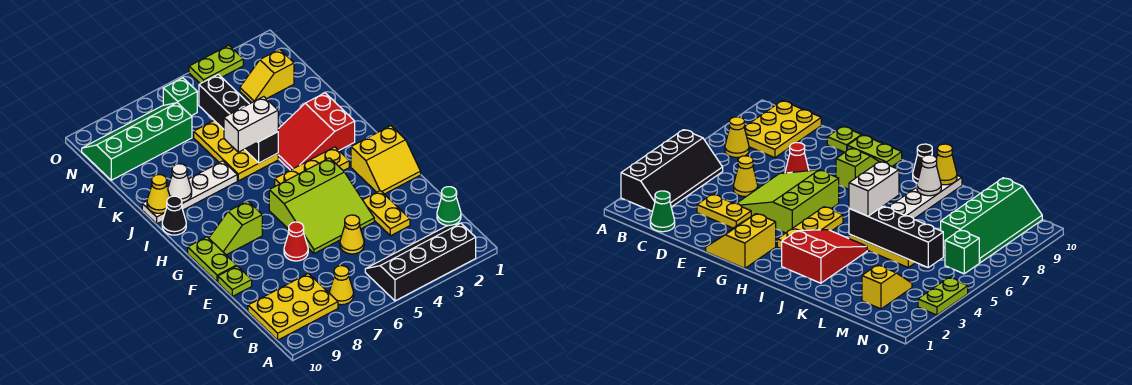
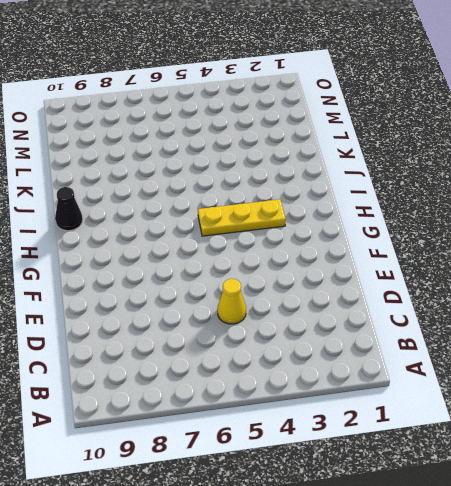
none -> black 2x4 slope [365,223,476,301]
none -> yellow 1x1 cone [329,266,354,305]
none -> yellow 2x3 plate [248,273,338,340]

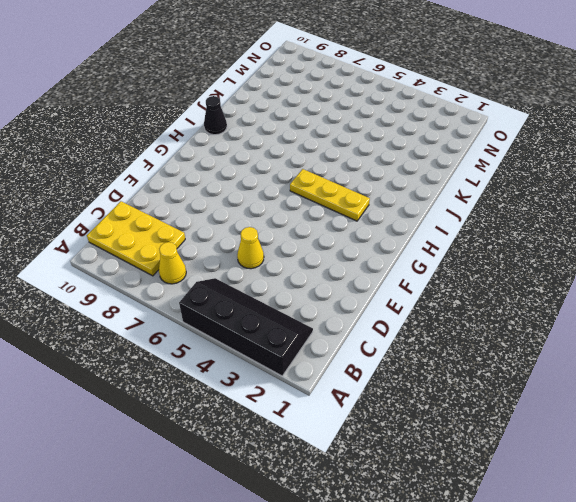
none -> green 1x1 cone [437,187,461,226]
none -> yellow 1x2 plate [363,191,410,236]
none -> lime 3x3 slope [269,158,374,253]

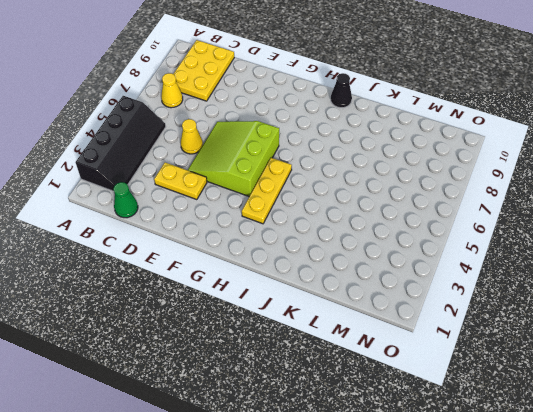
none -> red 1x1 cone [284,222,308,261]
none -> lime 1x1 plate [218,266,252,296]
none -> yellow 2x2 slope [351,126,421,194]

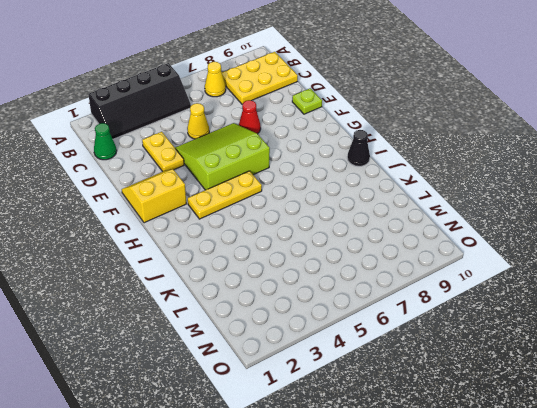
none -> lime 1x2 plate [188,237,237,282]
none -> lime 1x2 slope [209,201,262,255]
none -> red 2x3 slope [278,93,355,170]

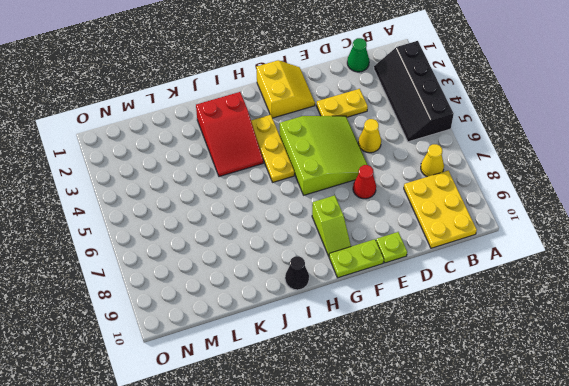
none -> yellow 2x3 plate [194,121,278,181]
none -> white 1x4 plate [142,161,237,224]
none -> yellow 1x2 slope [240,49,294,103]

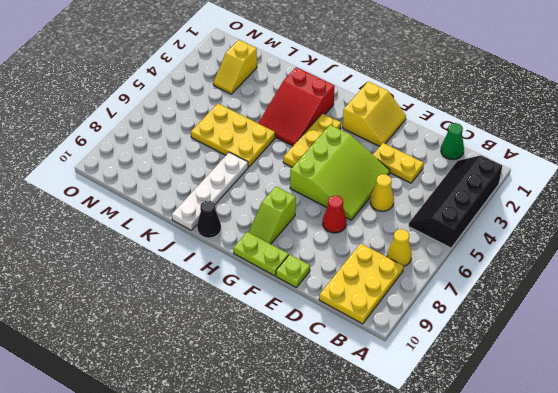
none -> green 2x4 slope [82,103,192,180]
none -> green 1x1 brick [163,78,197,116]
none -> lime 1x2 plate [189,45,243,84]

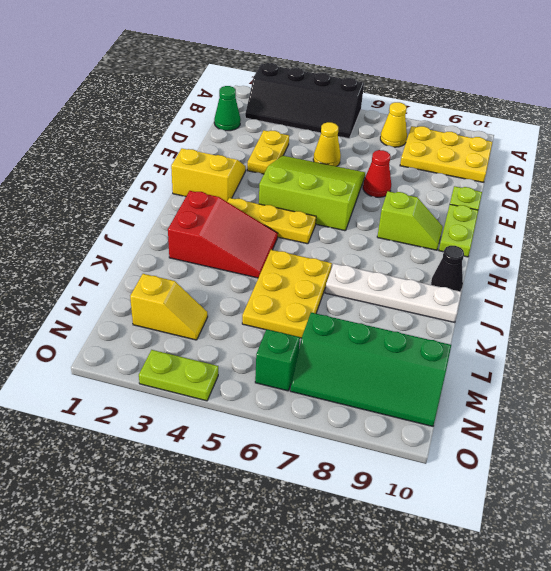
none -> black 1x4 brick [199,74,278,163]
none -> white 1x1 cone [168,164,192,202]
none -> yellow 1x1 cone [147,175,170,213]

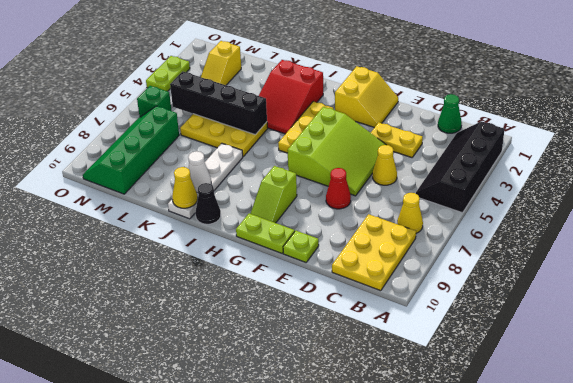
none -> white 1x2 brick [224,97,278,152]

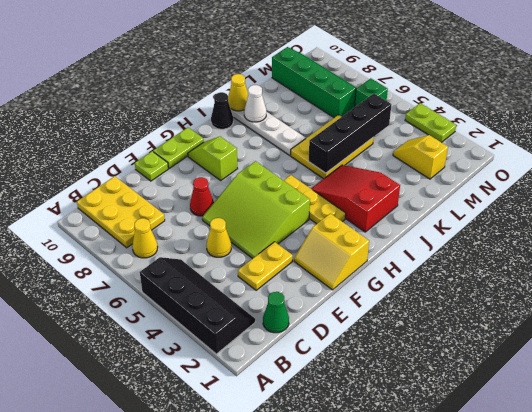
none -> white 1x2 brick [224,97,278,152]

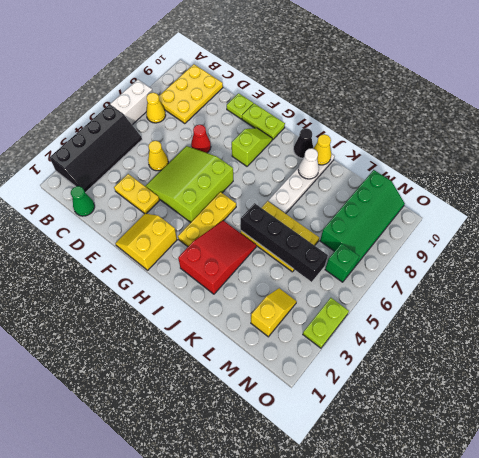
white 1x2 brick [110,80,153,125] -> white 1x2 brick moved to [224,97,278,152]

